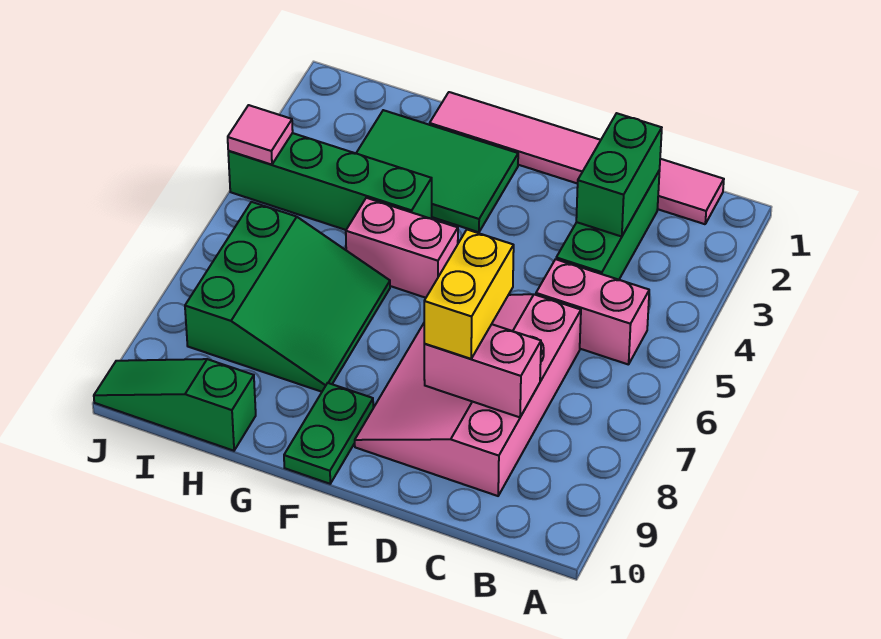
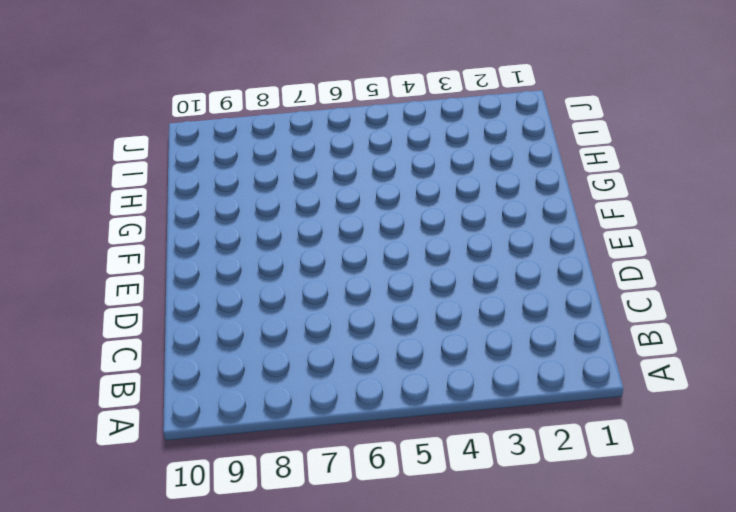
none -> pink 1x6 tile [430,92,724,224]
none -> pink 1x2 brick [536,259,649,365]
none -> green 1x3 brick [556,170,660,280]

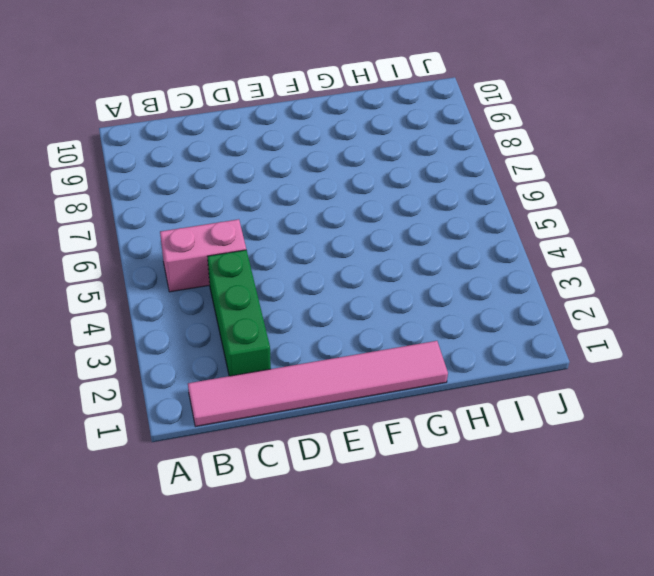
none -> pink 3x4 slope [355,294,581,496]
none -> green 2x3 tile [356,110,518,232]
none -> pink 1x2 brick [346,198,458,298]

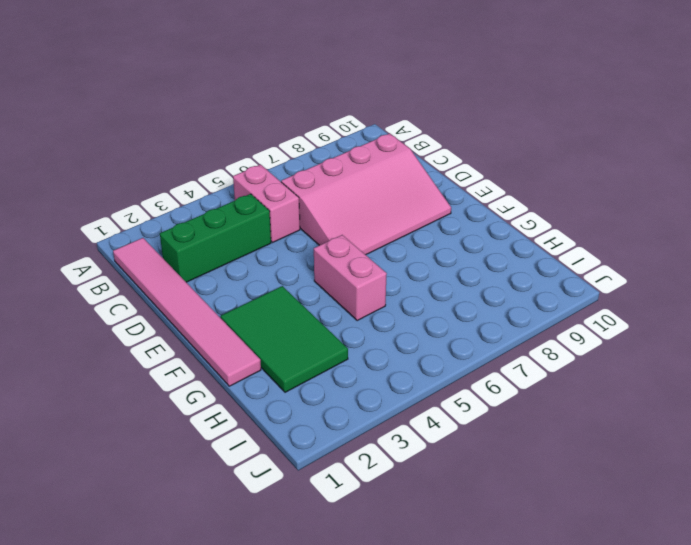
none -> green 1x2 plate [284,383,373,484]
none -> green 1x4 brick [228,133,432,230]
none -> green 3x3 slope [185,202,390,392]

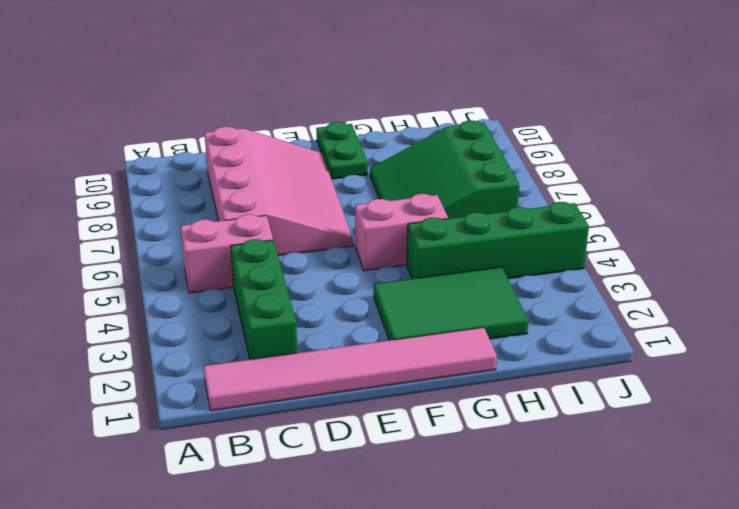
none -> green 1x3 slope [94,359,256,451]
none -> green 1x2 brick [576,113,662,237]
none -> pink 1x2 brick [424,324,541,417]

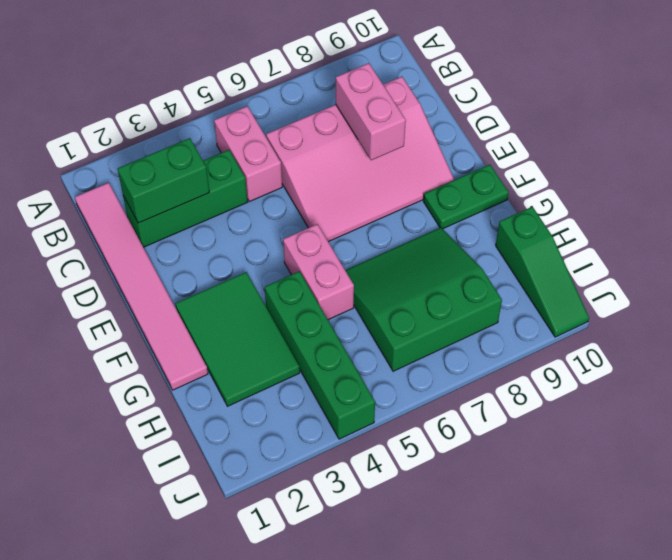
none -> pink 1x1 tile [228,105,293,165]
none -> yellow 1x2 brick [424,230,514,359]

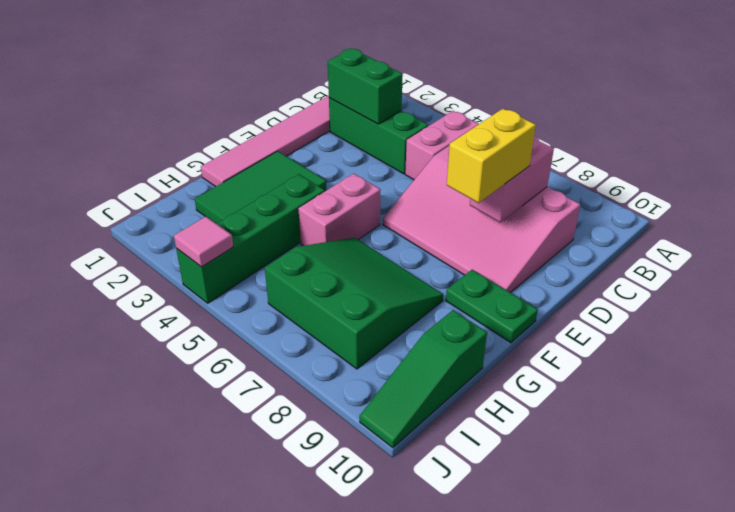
yellow 1x2 brick [447,109,536,203] -> yellow 1x2 brick turned to [424,230,514,359]

